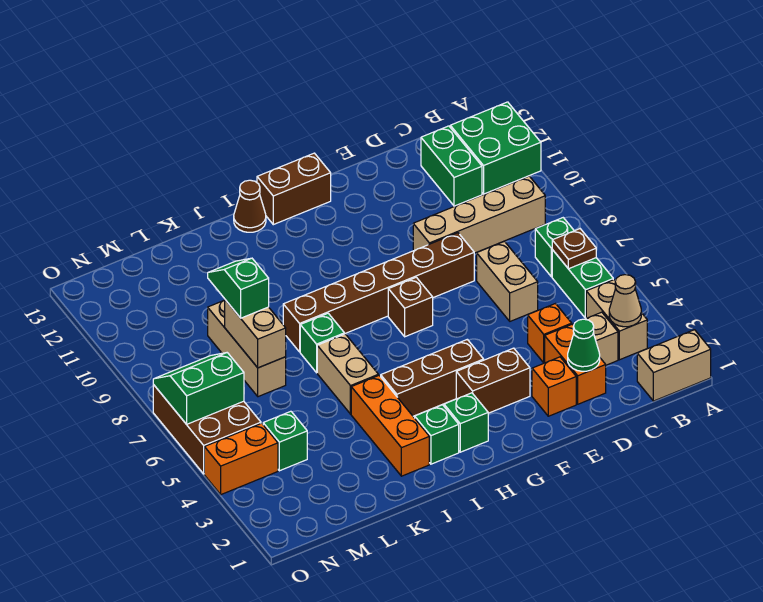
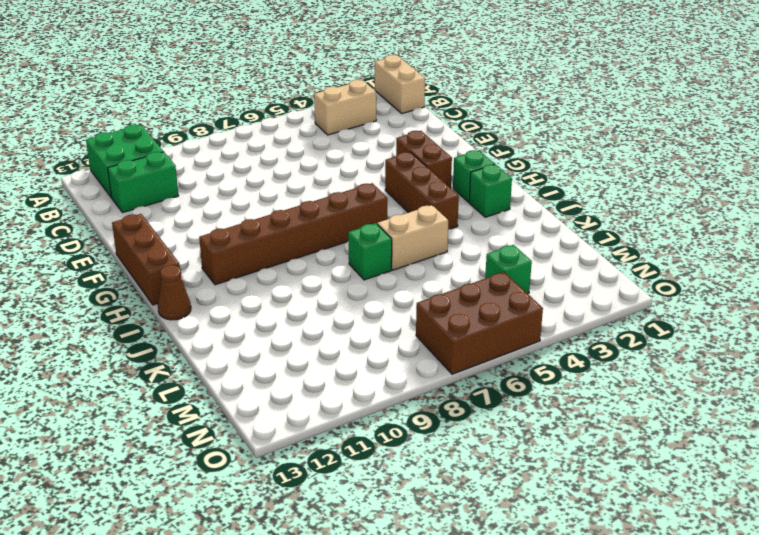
brown 1x3 brick [112,214,180,305] -> brown 1x2 brick [257,153,331,225]
brown 1x6 brick [199,183,387,285] -> brown 1x6 brick turned to [283,233,474,352]
none -> green 1x2 brick [552,250,613,318]
none -> green 1x1 brick [535,218,574,277]
none -> tan 1x4 brick [413,176,545,253]
none -> tan 1x1 brick [585,312,618,365]

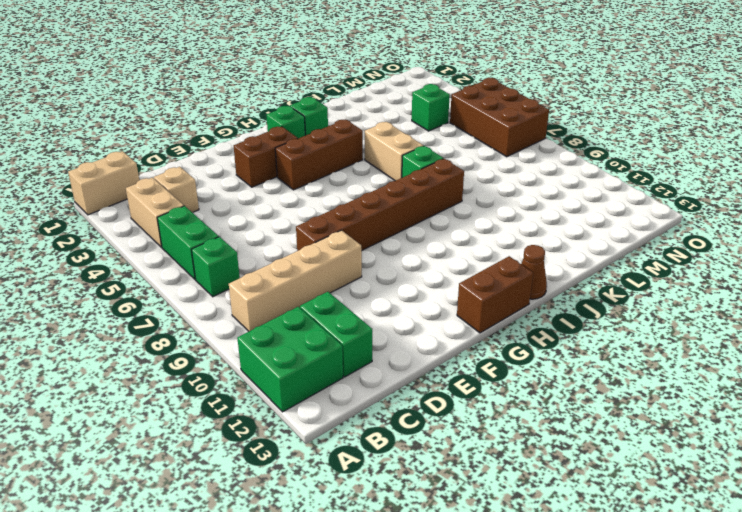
none -> orange 1x2 brick [545,324,606,404]
none -> orange 1x1 brick [528,304,572,363]
none -> tan 1x2 brick [477,241,538,321]
none -> orange 1x1 brick [532,357,576,416]

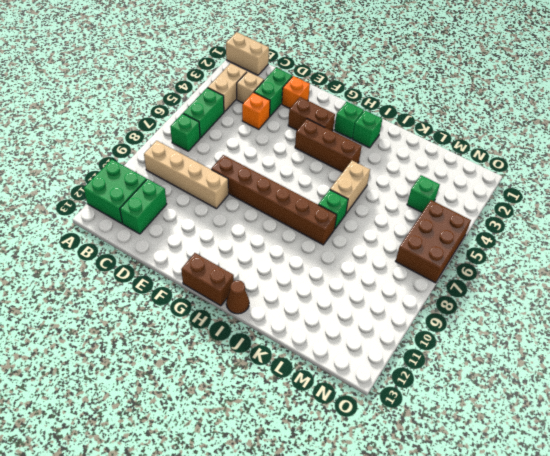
green 1x2 brick [254,68,292,116] -> orange 1x2 brick [545,324,606,404]
none -> tan 1x2 brick [477,241,538,321]
none -> brown 1x1 brick [388,277,433,337]
none -> orange 1x3 brick [351,375,429,476]
none -> tan 1x3 brick [208,300,286,397]

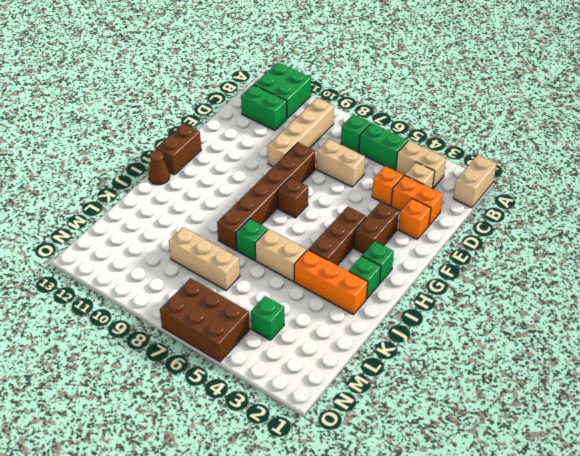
none -> orange 1x2 brick [204,423,278,494]
none -> tan 1x1 cone [609,275,641,327]
none -> brown 1x1 plate [552,229,596,269]
none -> green 1x1 cone [568,319,600,371]

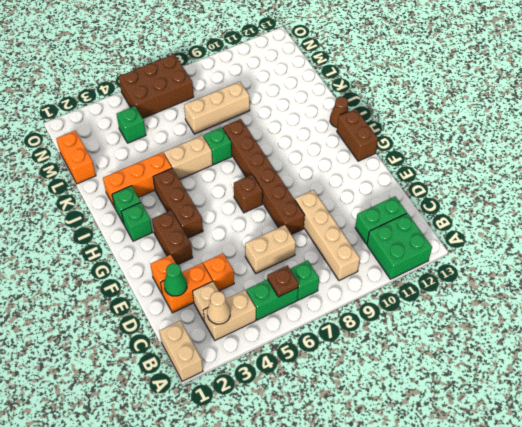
orange 1x2 brick [56,131,96,184] -> orange 1x2 brick moved to [204,423,278,494]
none -> tan 1x2 brick [225,300,286,368]
none -> green 2x2 slope [153,353,244,424]
none -> green 1x2 slope [208,258,269,318]

